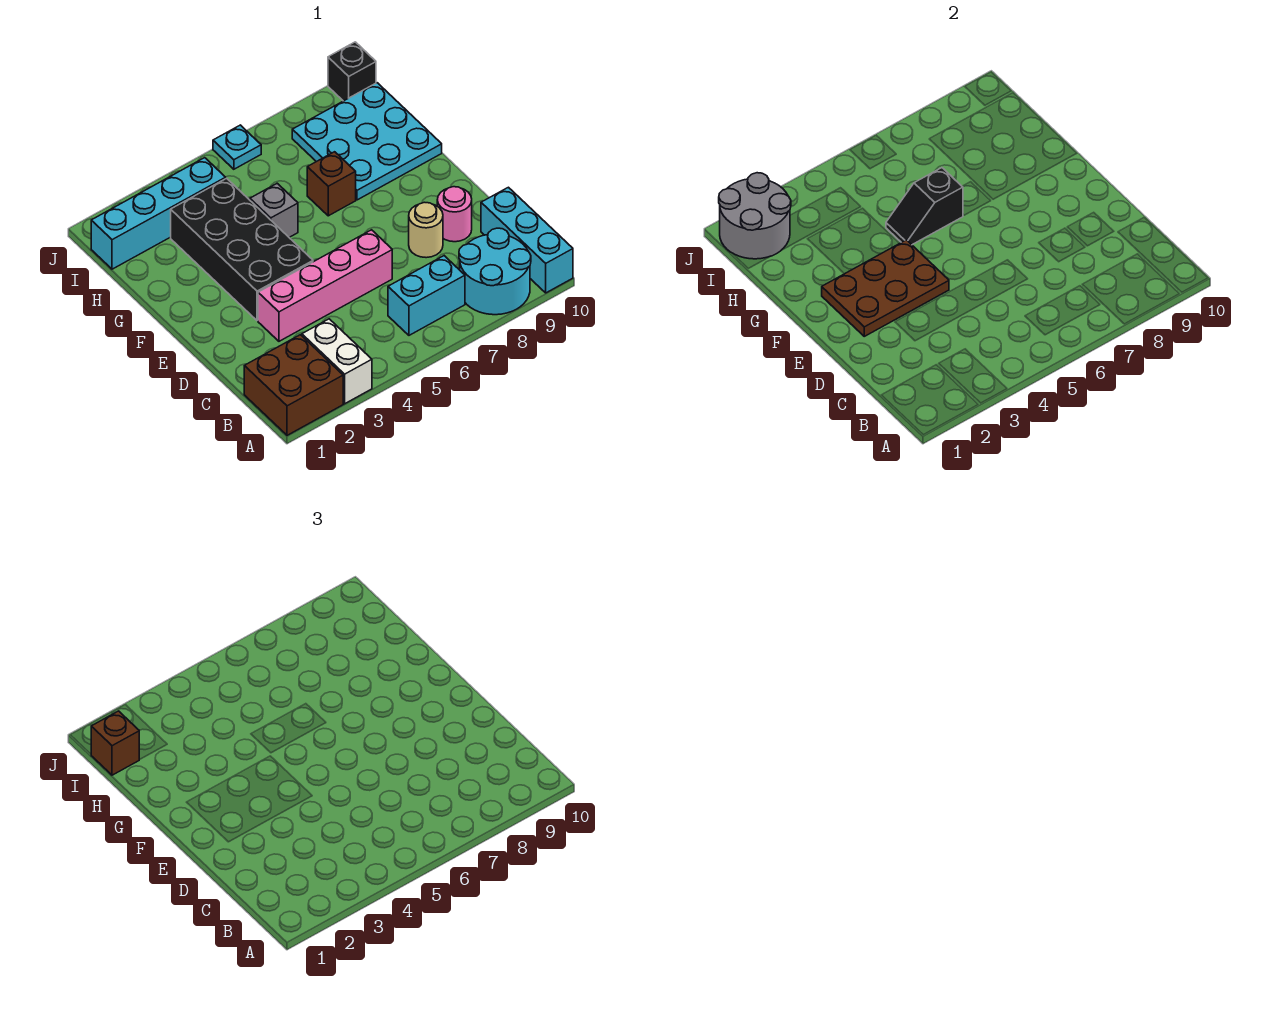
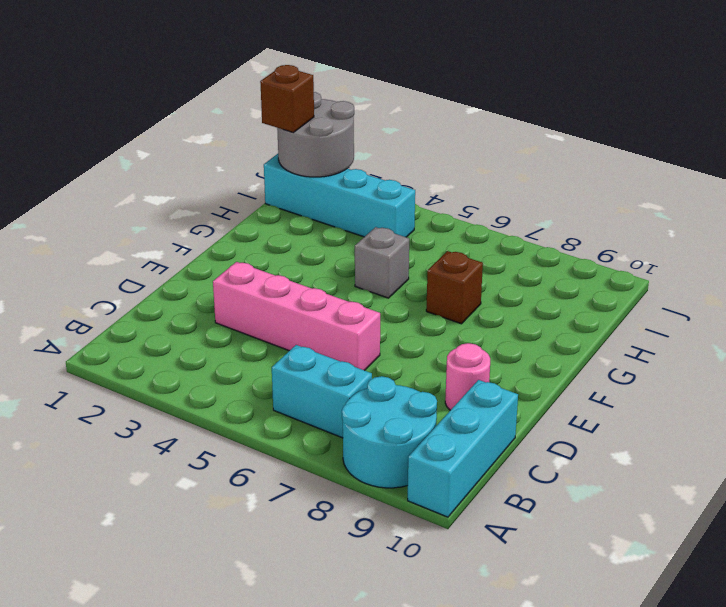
none -> brown 2x2 brick [244,335,343,435]
none -> white 1x2 brick [302,319,372,404]
none -> tan 1x1 round brick [409,202,443,258]

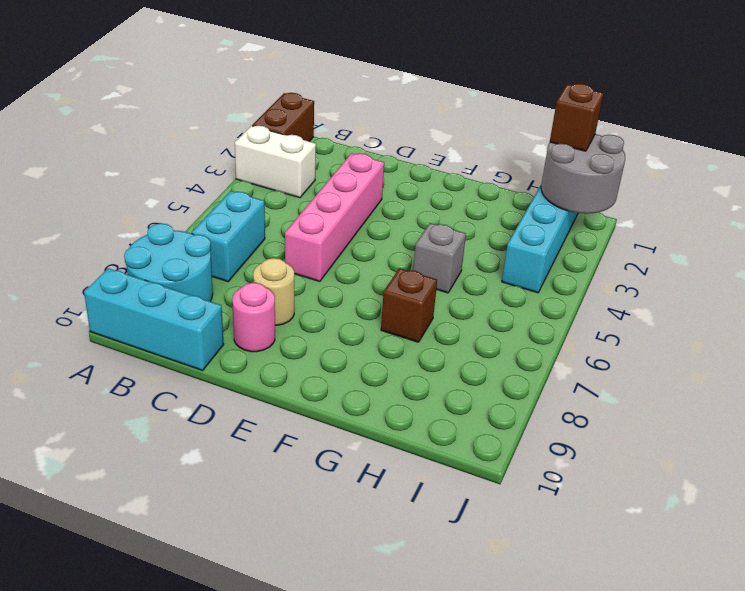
brown 1x2 brick [252,93,314,141] -> brown 2x2 brick [244,335,343,435]
none -> black 2x4 brick [171,178,313,321]
none -> cyan 3x3 plate [292,83,442,200]
none -> cyan 1x1 plate [213,125,261,169]

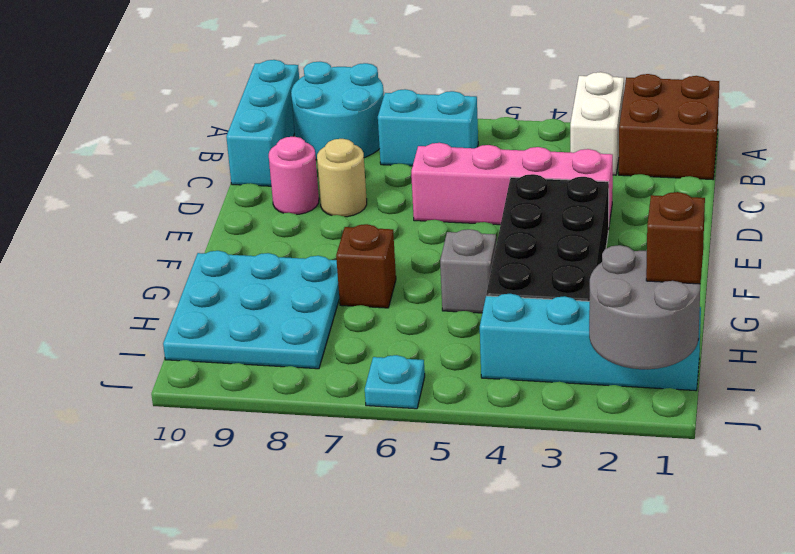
none -> black 1x1 brick [328,42,376,101]
none -> brown 2x3 plate [822,240,949,336]
none -> black 1x2 slope [886,168,963,245]

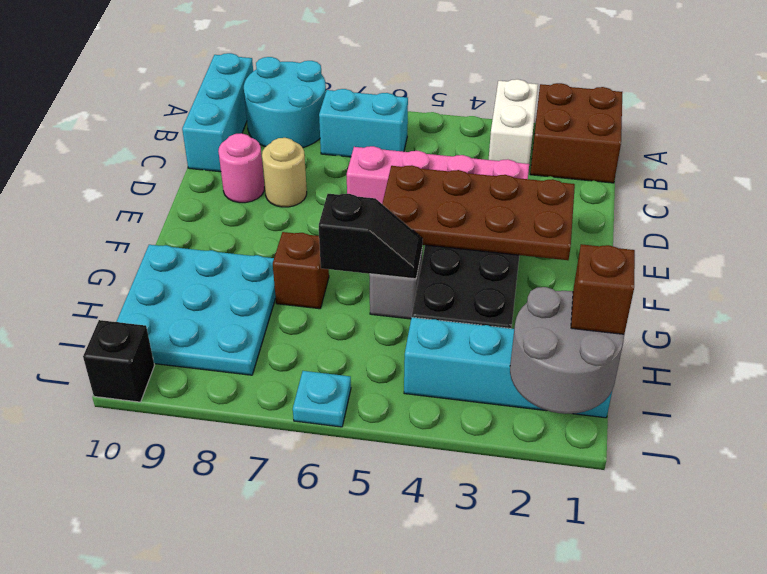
brown 2x4 plate [382,165,575,260] -> brown 2x3 plate [822,240,949,336]

